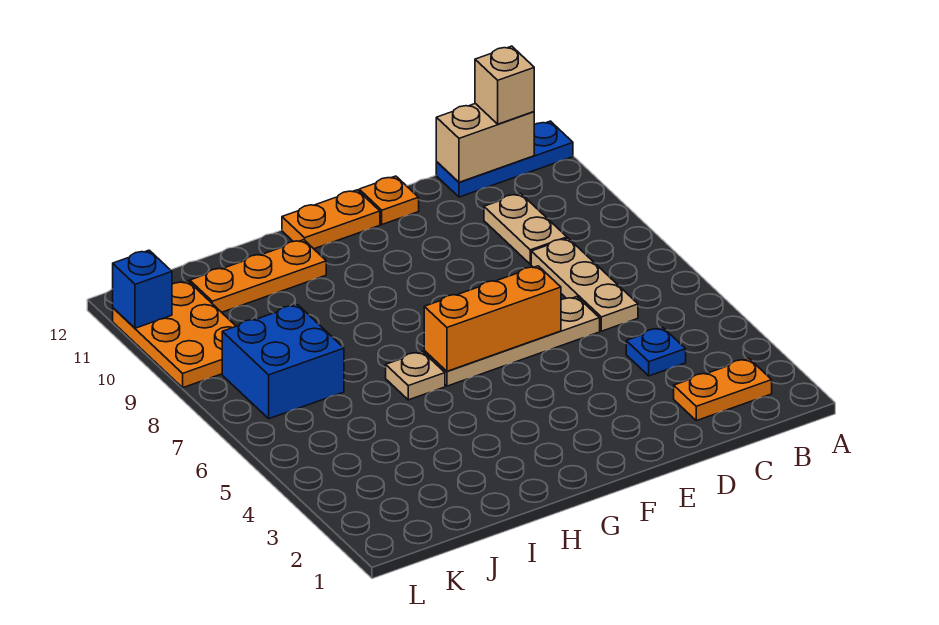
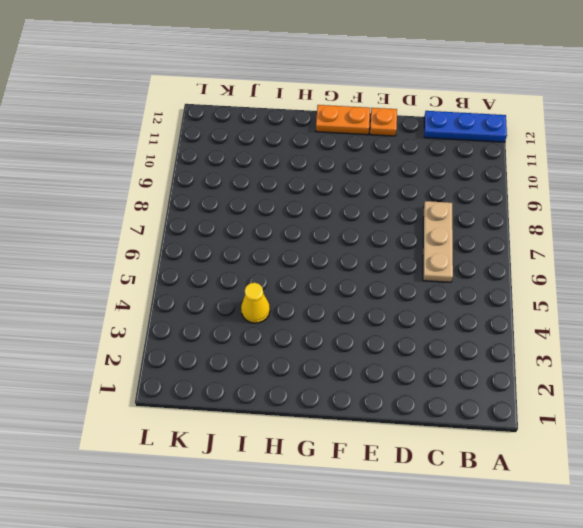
yellow 1x1 cone [241,283,270,323] -> none
none -> orange 1x2 plate [674,359,772,421]
none -> blue 1x1 plate [626,328,686,376]
none -> tan 1x2 plate [484,193,567,264]

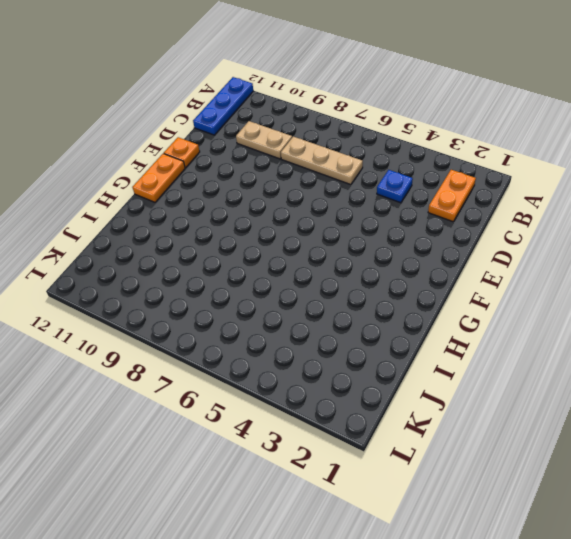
none -> tan 1x4 plate [424,297,600,386]
none -> tan 1x1 plate [386,351,445,400]
none -> orange 1x3 plate [190,240,326,312]

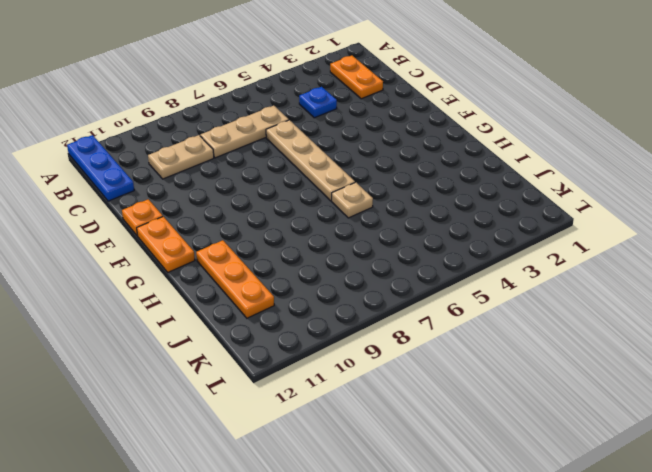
none -> blue 2x2 brick [222,305,344,419]
none -> orange 2x3 plate [113,281,236,388]
none -> tan 1x2 brick [436,104,534,182]

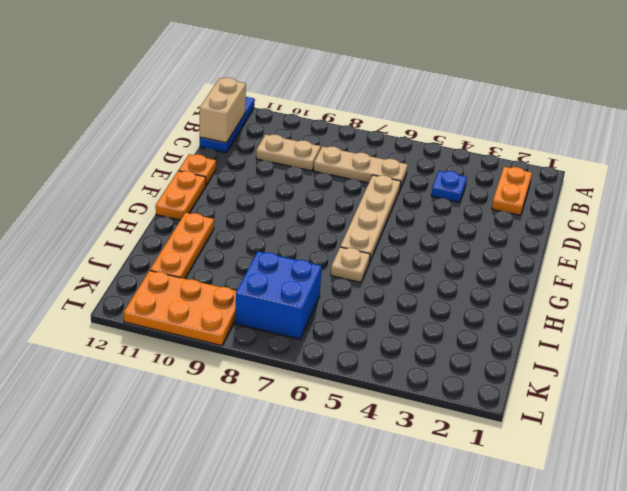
none -> orange 1x3 brick [424,266,561,371]
none -> blue 1x1 brick [113,250,172,328]
none -> tan 1x1 brick [475,46,534,124]

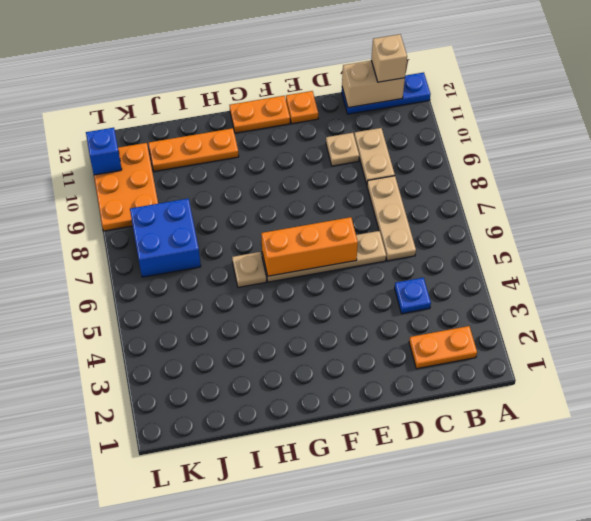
tan 1x1 plate [326,133,359,166] -> none

